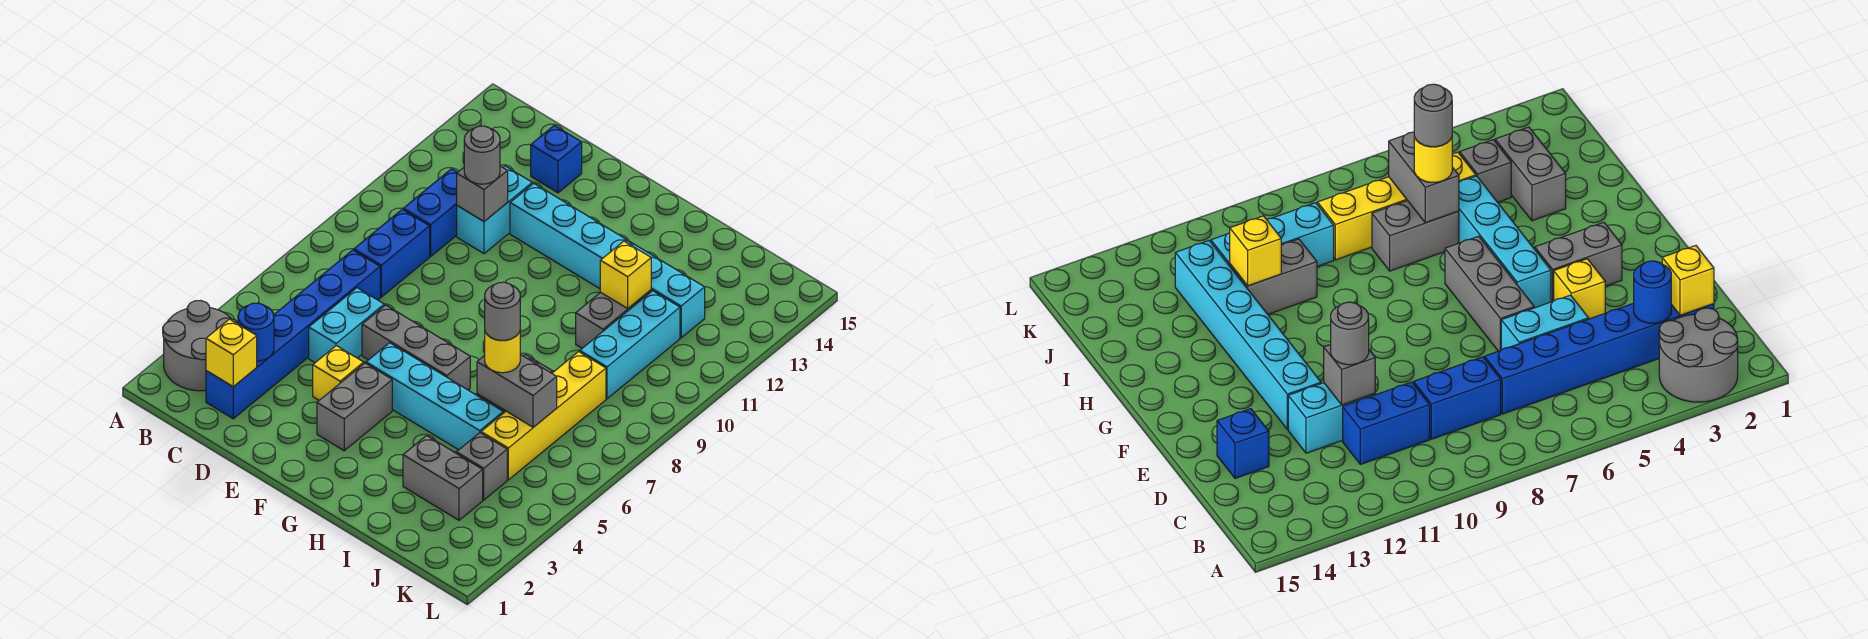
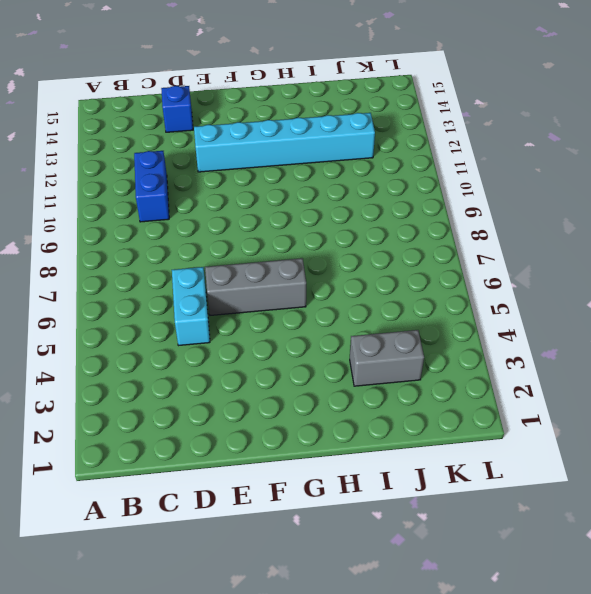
none -> grey 2x2 round brick [163,301,238,391]
none -> blue 1x6 brick [206,250,380,419]
none -> blue 1x2 brick [354,209,430,297]

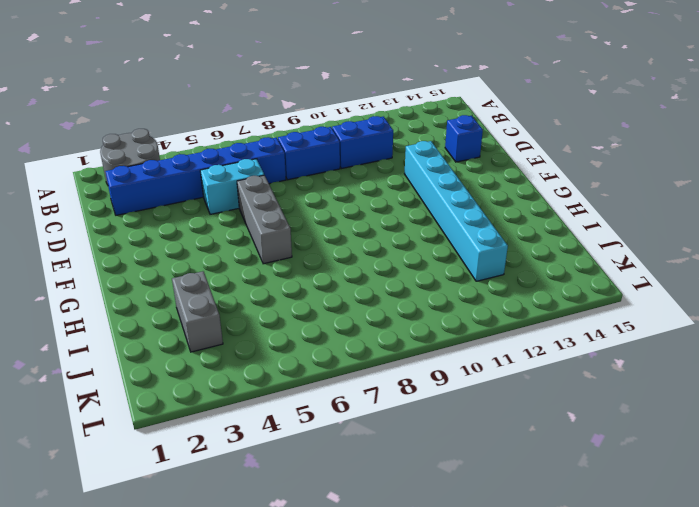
none -> cyan 1x2 brick [457,166,532,254]
none -> yellow 1x1 brick [313,346,364,400]
none -> grey 1x2 brick [317,363,392,451]

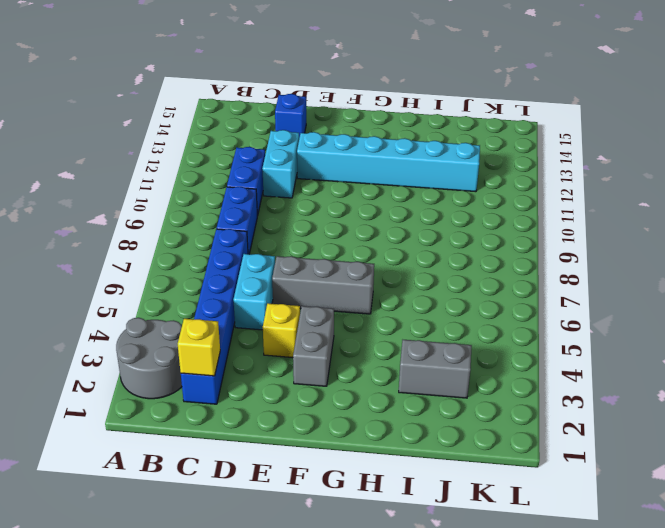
none -> cyan 1x4 brick [366,343,503,450]
none -> grey 1x2 brick [1372,201,1459,271]
none -> grey 1x2 brick [576,290,651,348]

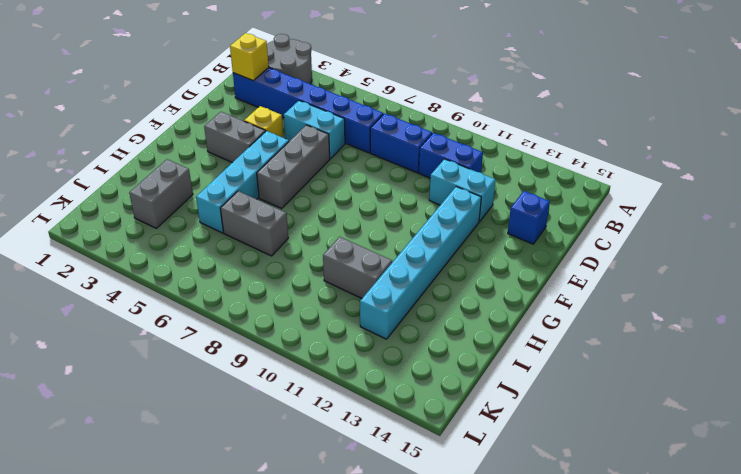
none -> grey 1x1 brick [456,433,507,500]
none -> yellow 1x4 brick [481,352,606,480]
none -> cyan 1x3 brick [580,291,680,399]

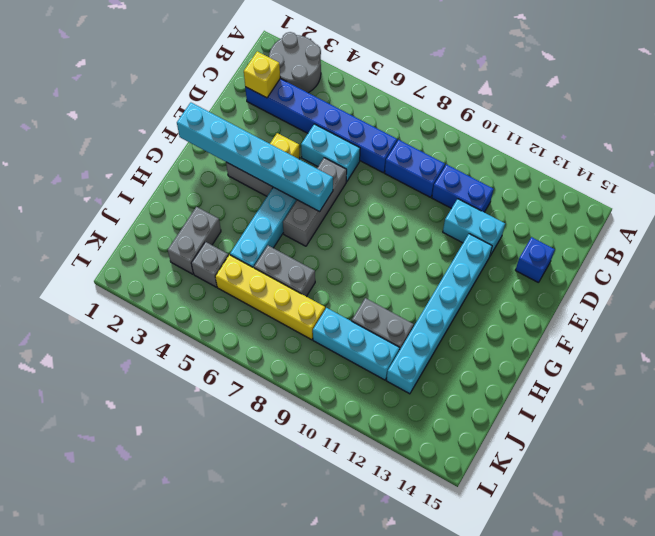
cyan 1x6 brick [177,103,333,212] -> none
none -> blue 1x1 round brick [238,303,274,361]
none -> grey 1x1 brick [457,166,508,221]
none -> grey 1x2 brick [477,354,557,427]

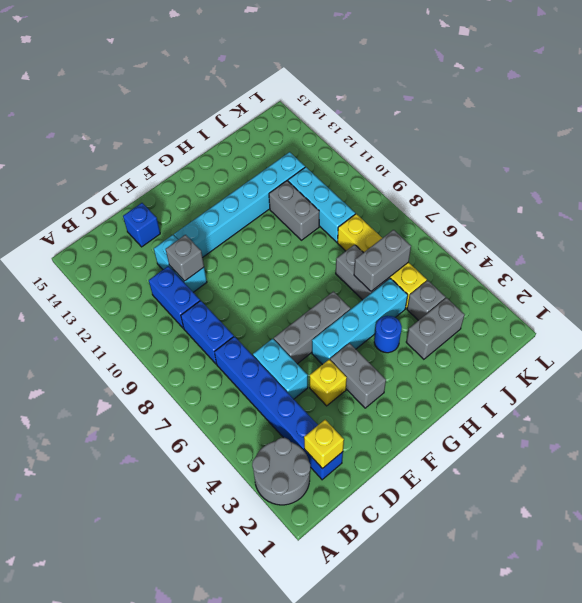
blue 1x1 round brick [374,316,402,353] -> blue 1x1 round brick moved to [238,303,274,361]
none -> yellow 1x1 brick [600,241,651,308]
none -> grey 1x1 round brick [464,126,500,184]
none -> yellow 1x1 round brick [485,332,520,373]

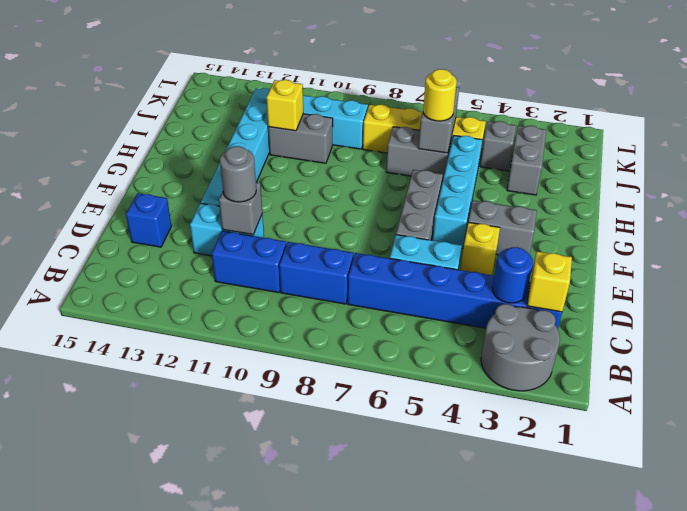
none -> grey 1x1 round brick [485,282,520,340]

